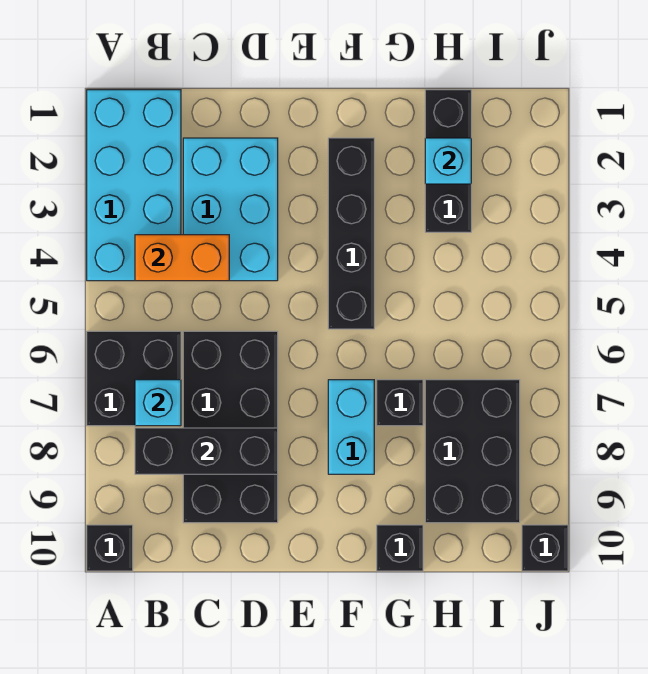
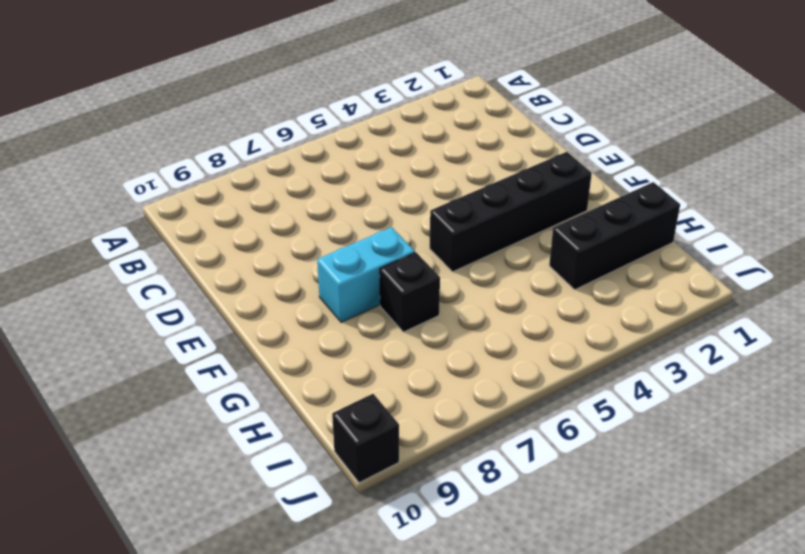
none -> cyan 2x4 brick [87,90,181,281]
none -> black 2x2 brick [87,331,181,426]
none -> black 1x1 brick [87,525,133,571]

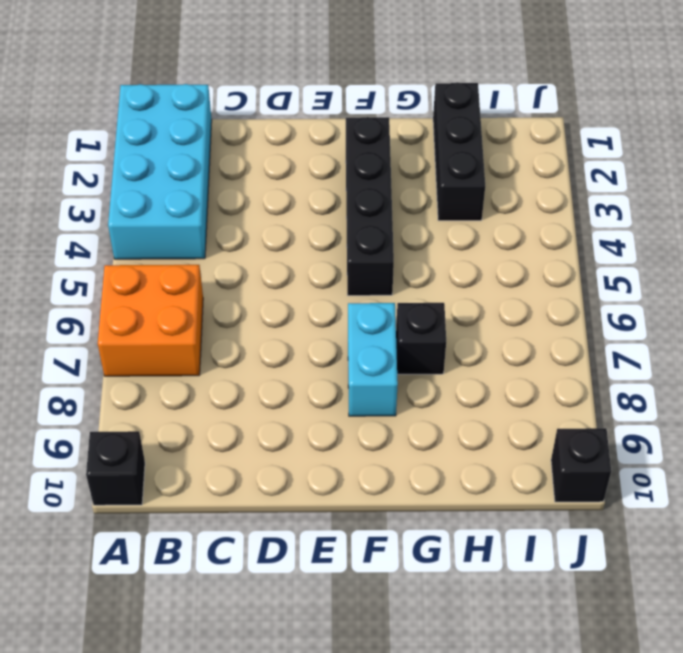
orange 2x2 brick [98,265,203,376] -> black 2x2 brick [87,331,181,426]
none -> cyan 2x3 brick [183,138,278,281]
none -> black 2x4 brick [183,331,278,523]
none -> black 1x1 brick [377,525,423,571]

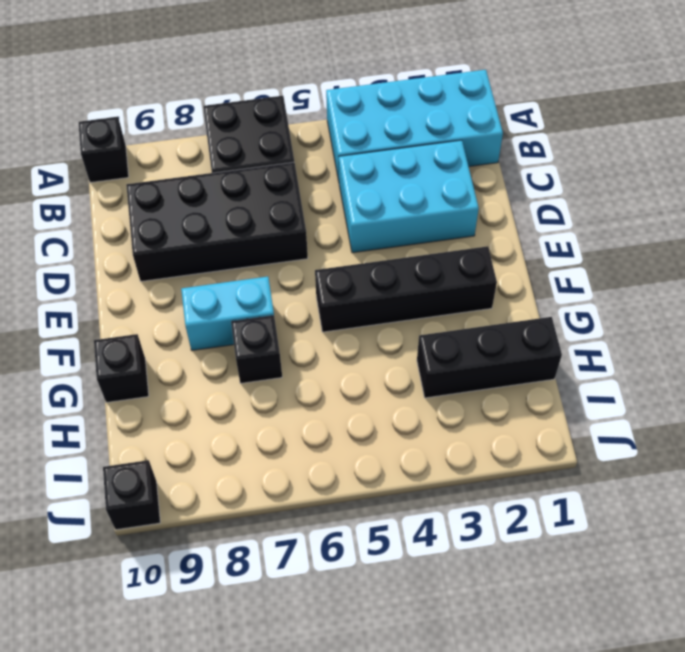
none -> black 2x3 brick [425,380,520,523]
none -> orange 1x2 brick [135,235,229,281]
none -> cyan 1x1 brick [135,380,181,426]

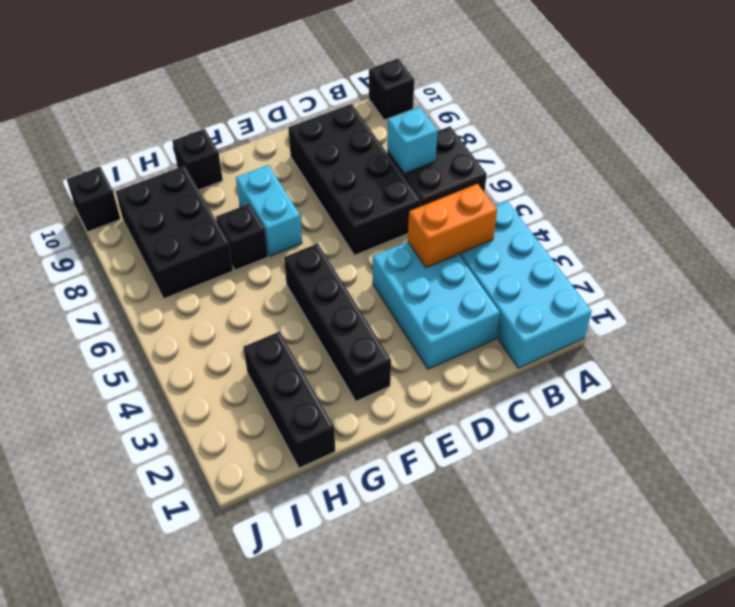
none -> black 1x3 brick [135,428,278,474]
none -> cyan 1x1 brick [425,138,471,184]

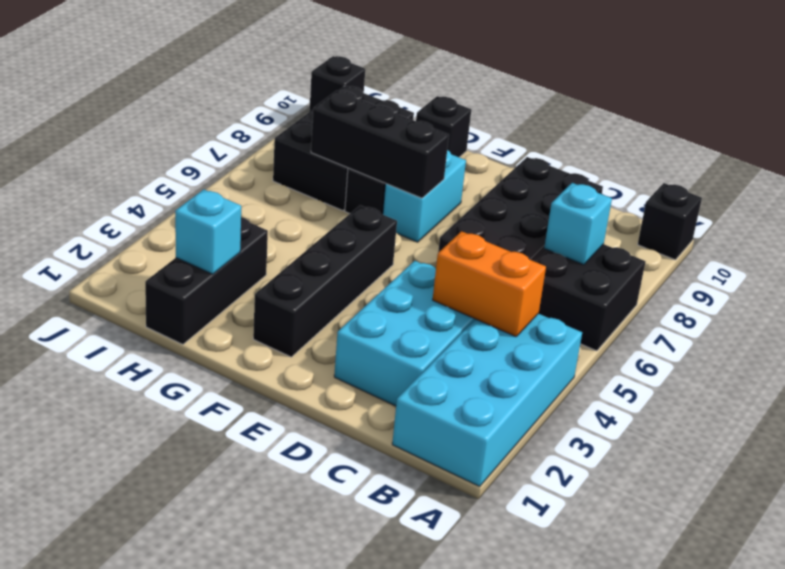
black 1x3 brick [311,91,449,198] -> black 1x3 brick moved to [135,428,278,474]

